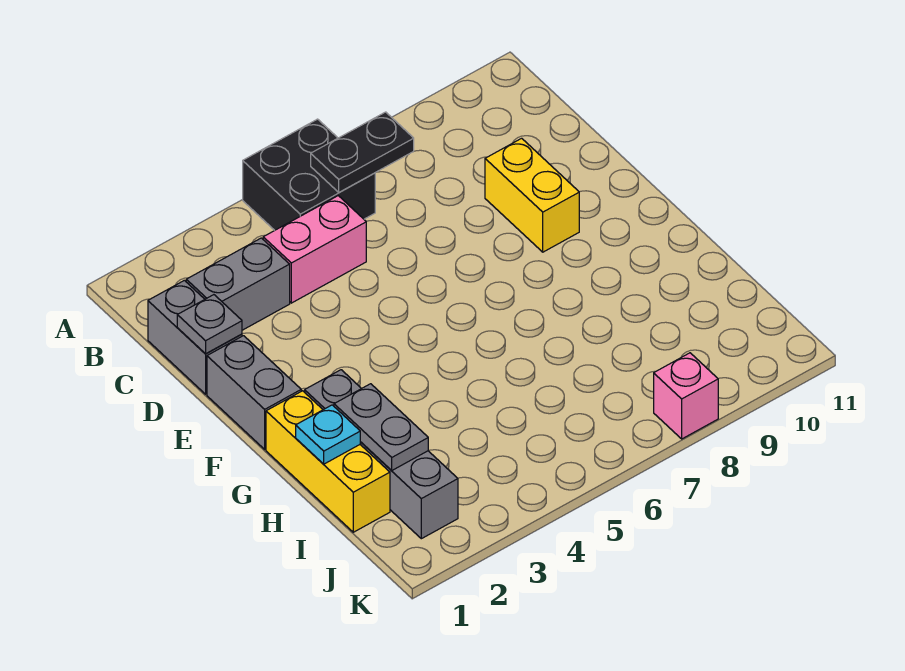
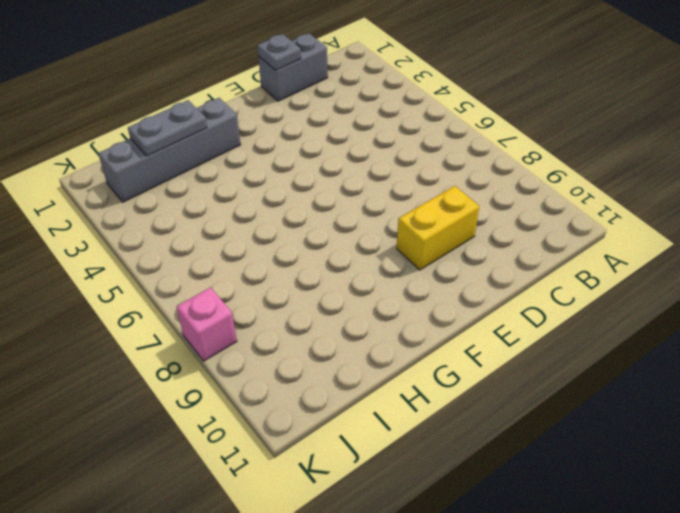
none -> black 2x2 brick [243,119,375,230]
none -> grey 1x2 brick [186,238,290,330]
none -> pink 1x2 brick [263,196,366,303]

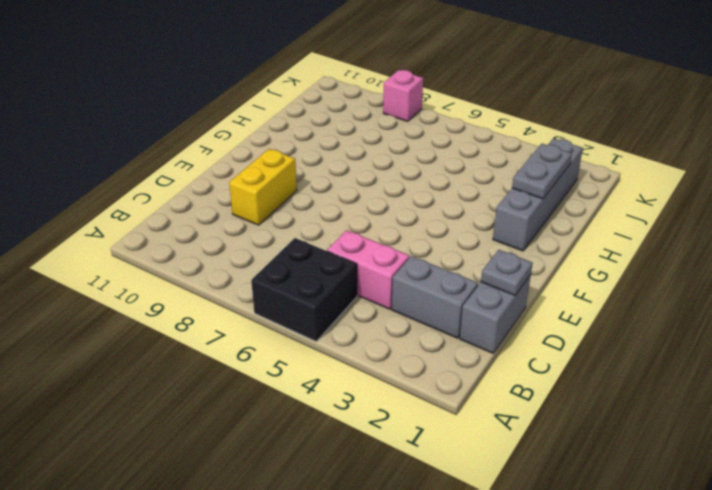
none -> grey 1x2 brick [207,336,301,449]
none -> yellow 1x3 brick [266,391,390,532]
none -> black 1x2 plate [311,112,414,192]

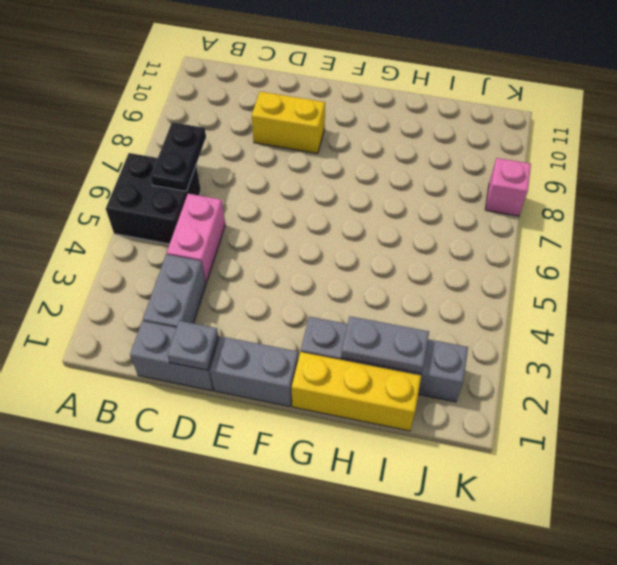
none -> cyan 1x1 plate [296,405,360,464]

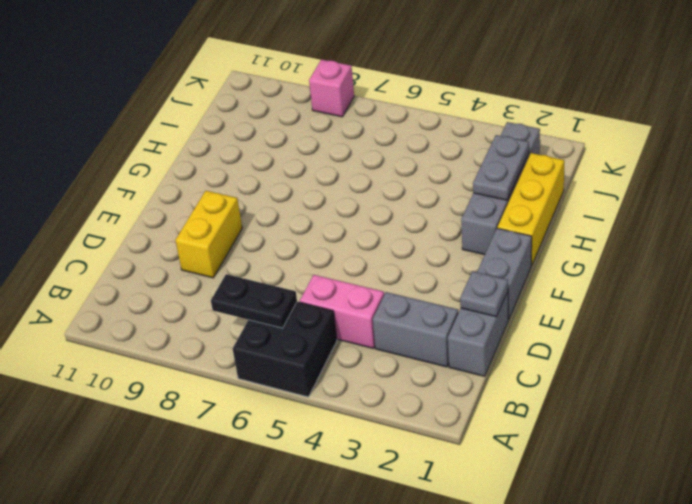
none -> cyan 1x1 plate [296,405,360,464]

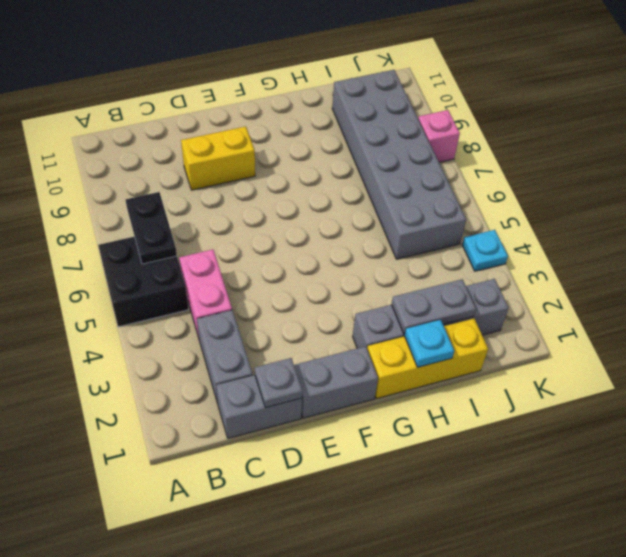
grey 2x6 brick [332,70,466,259] -> none
cyan 1x1 plate [462,230,508,271] -> none

